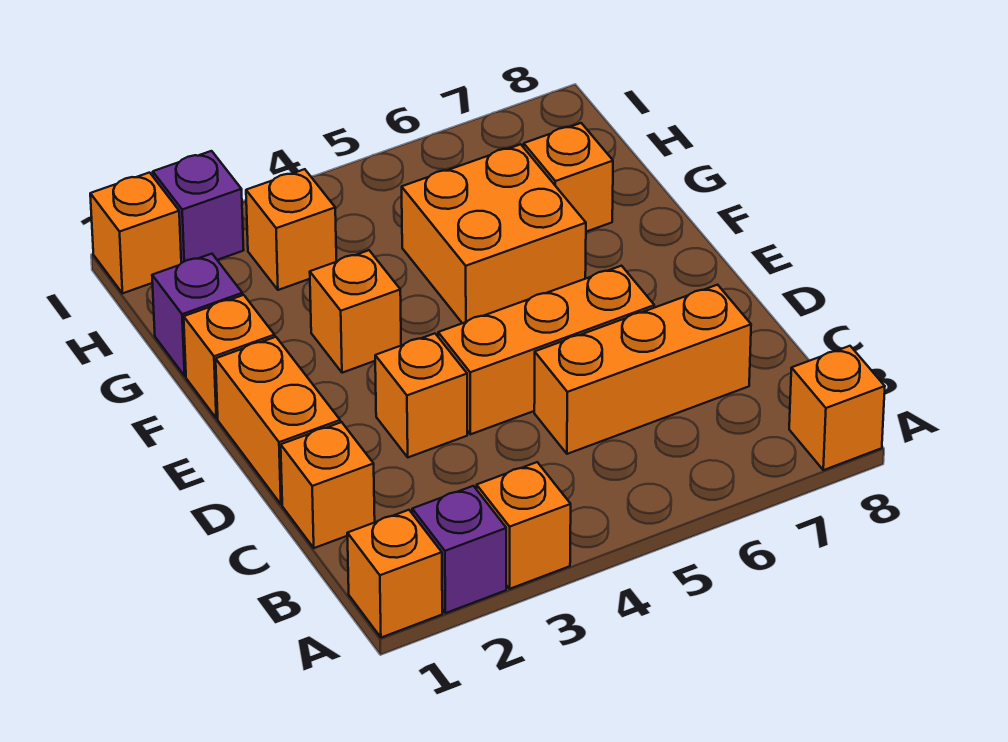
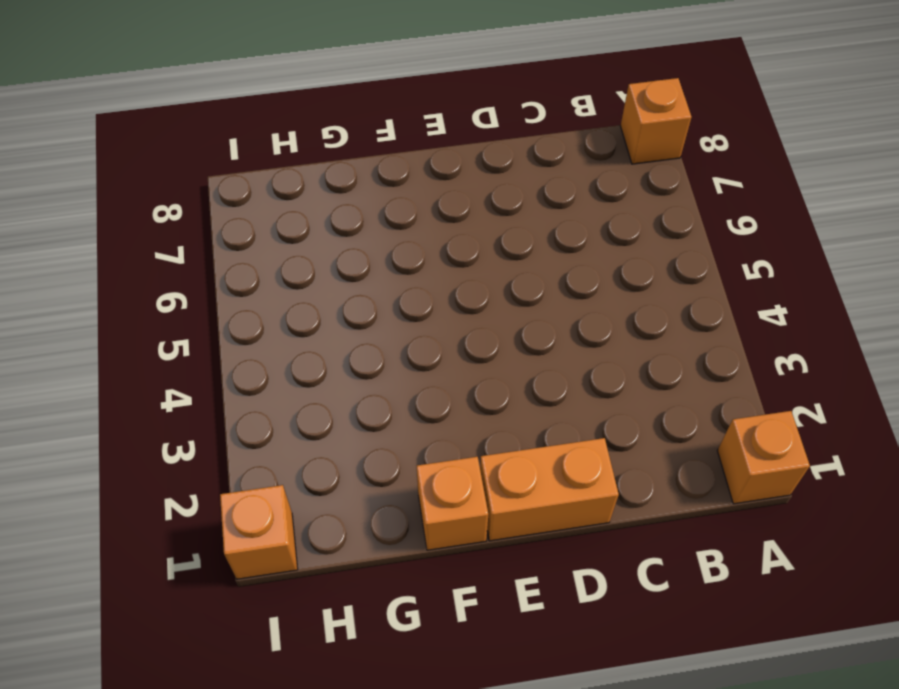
none -> purple 1x1 brick [412,486,506,613]
none -> orange 1x1 brick [477,462,571,589]
none -> orange 1x1 brick [281,422,375,548]

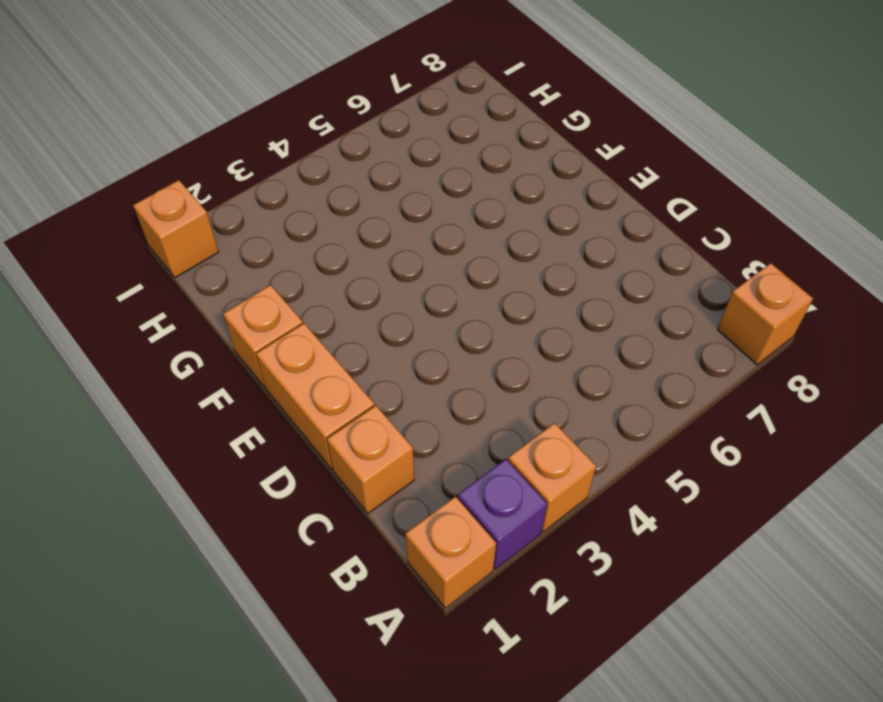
none -> orange 1x3 brick [534,285,751,454]
none -> orange 1x1 brick [375,333,467,457]
none -> orange 1x3 brick [438,266,654,434]

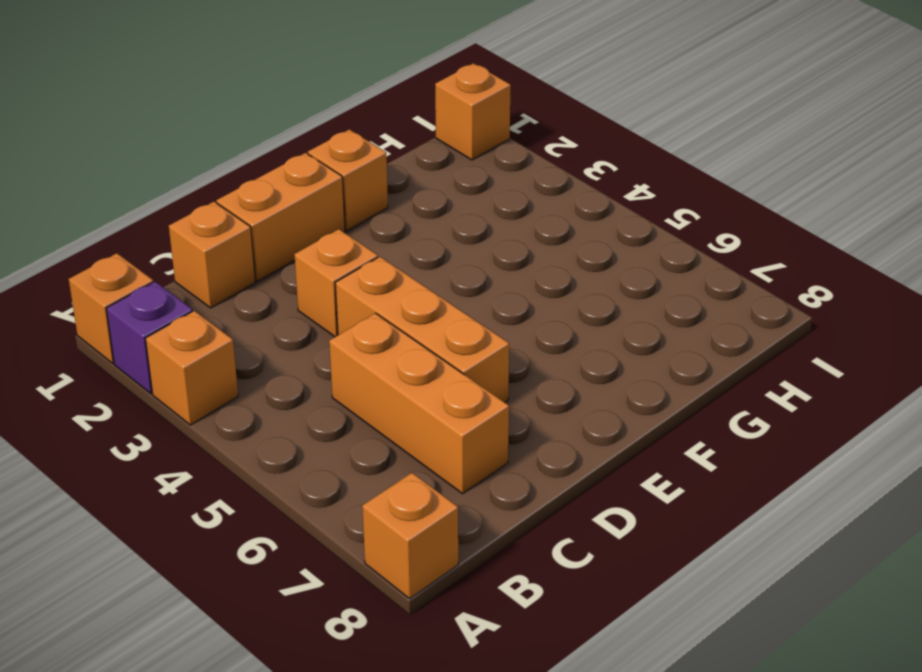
none -> orange 1x1 brick [310,250,401,373]
none -> orange 2x2 brick [402,144,586,323]
none -> purple 1x1 brick [152,254,242,376]

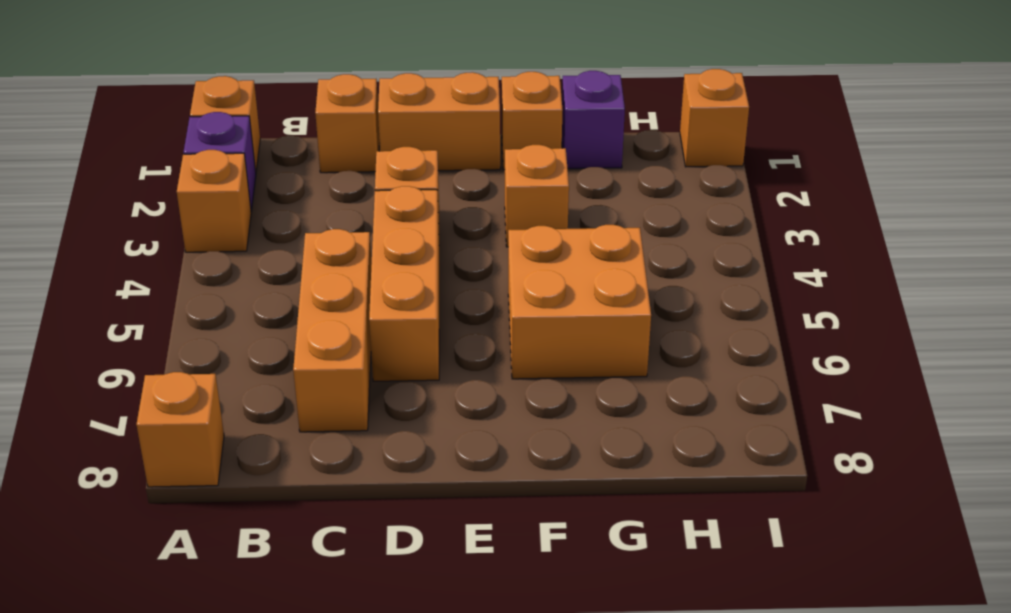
none -> orange 1x1 brick [524,123,613,232]
none -> orange 1x1 brick [246,169,336,290]
none -> purple 1x1 brick [153,151,244,263]

